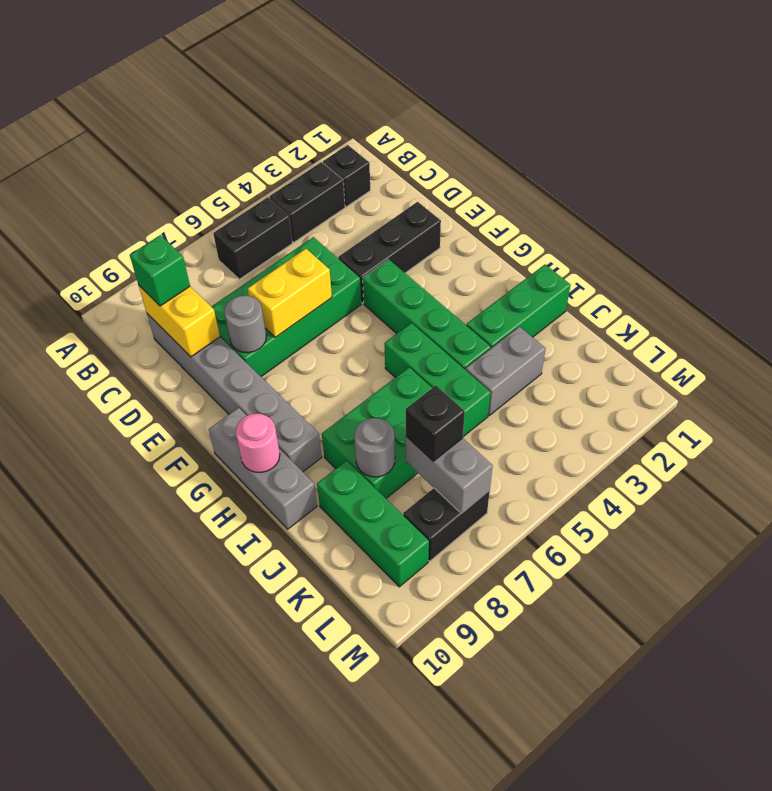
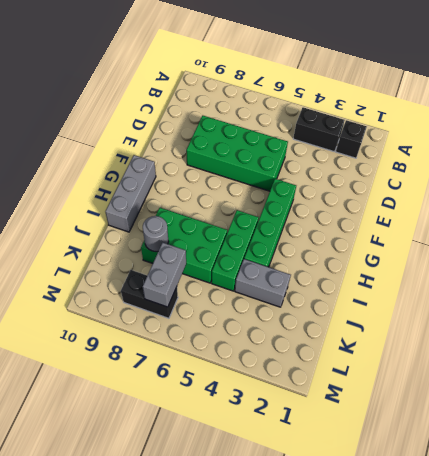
none -> black 1x2 brick [213,197,293,279]
none -> grey 1x6 brick [147,314,322,472]
none -> black 1x3 brick [338,202,441,303]

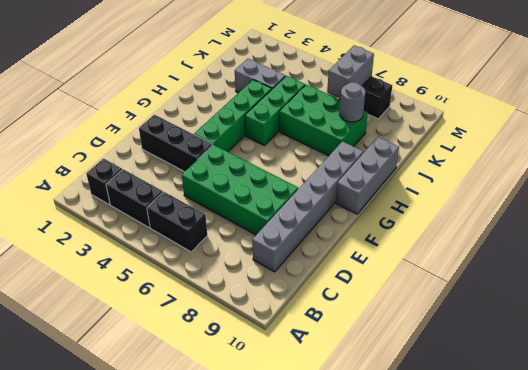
none -> green 1x3 brick [467,265,570,348]
none -> green 1x3 brick [317,461,429,587]
none -> yellow 1x2 brick [139,286,220,357]

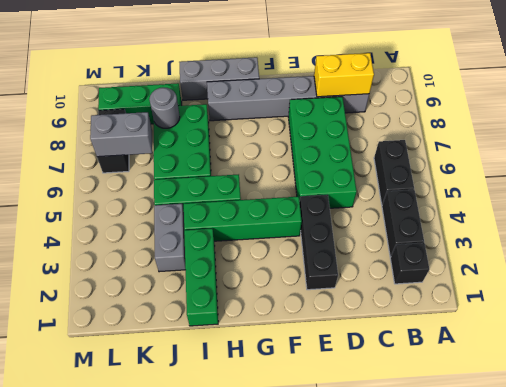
none -> yellow 1x2 brick [248,249,332,337]
none -> grey 1x1 round brick [224,296,266,353]
none -> pink 1x1 round brick [235,414,280,472]

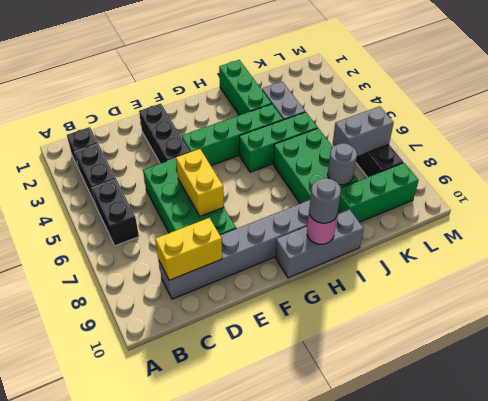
grey 1x1 round brick [309,178,341,223] -> grey 1x1 round brick moved to [224,296,266,353]
none -> green 1x1 brick [130,235,190,306]
none -> black 1x1 brick [406,386,465,461]

